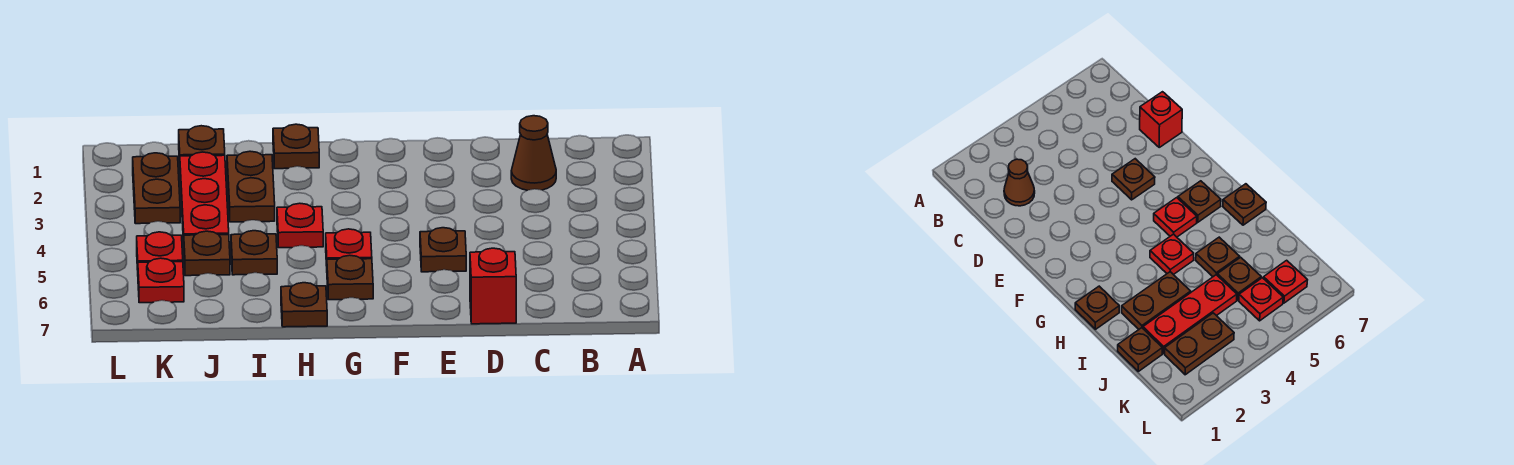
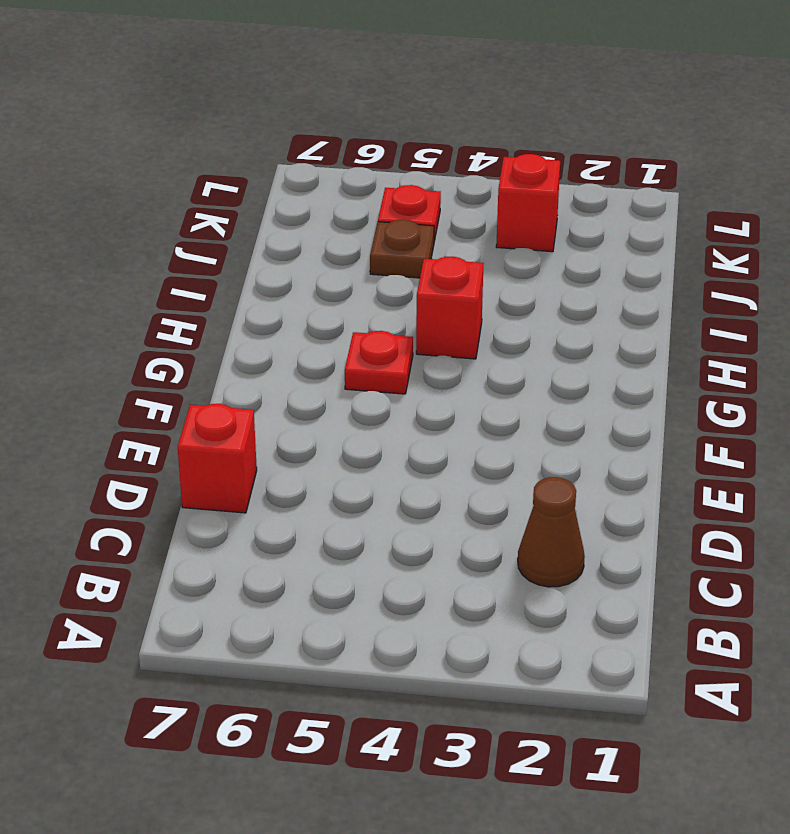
red 1x1 brick [416,256,484,359] -> red 1x1 plate [277,203,323,248]
red 1x1 brick [496,154,560,252] -> brown 1x2 plate [133,153,180,224]
none -> brown 1x1 plate [420,228,466,272]
none -> brown 1x1 plate [327,255,373,300]
none -> brown 1x1 plate [273,124,319,169]

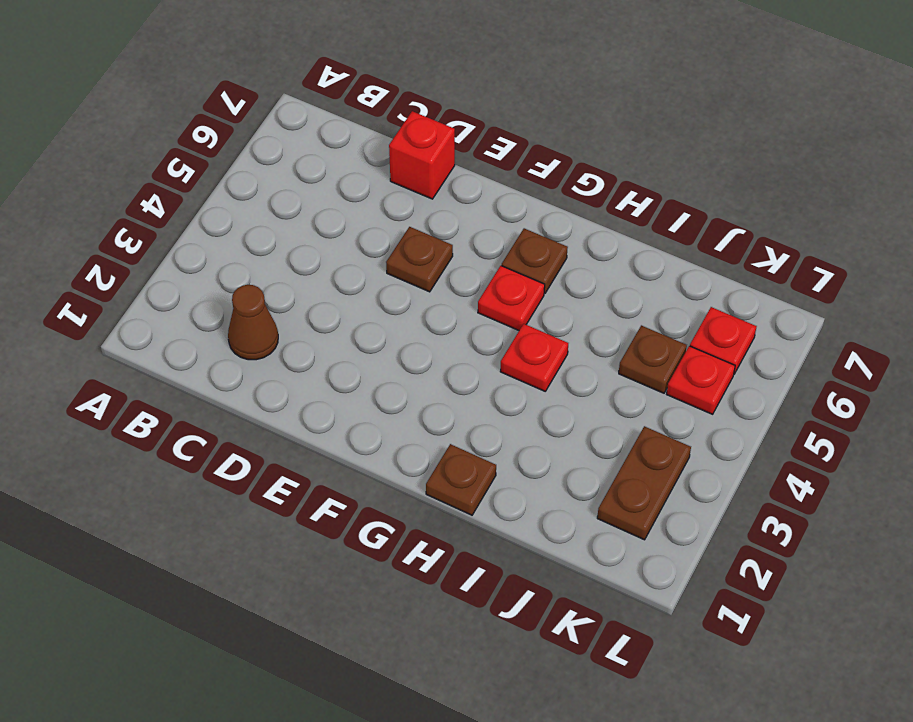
none -> brown 1x1 plate [281,283,327,327]
none -> brown 1x2 plate [227,151,275,222]
none -> brown 1x1 plate [231,231,277,275]

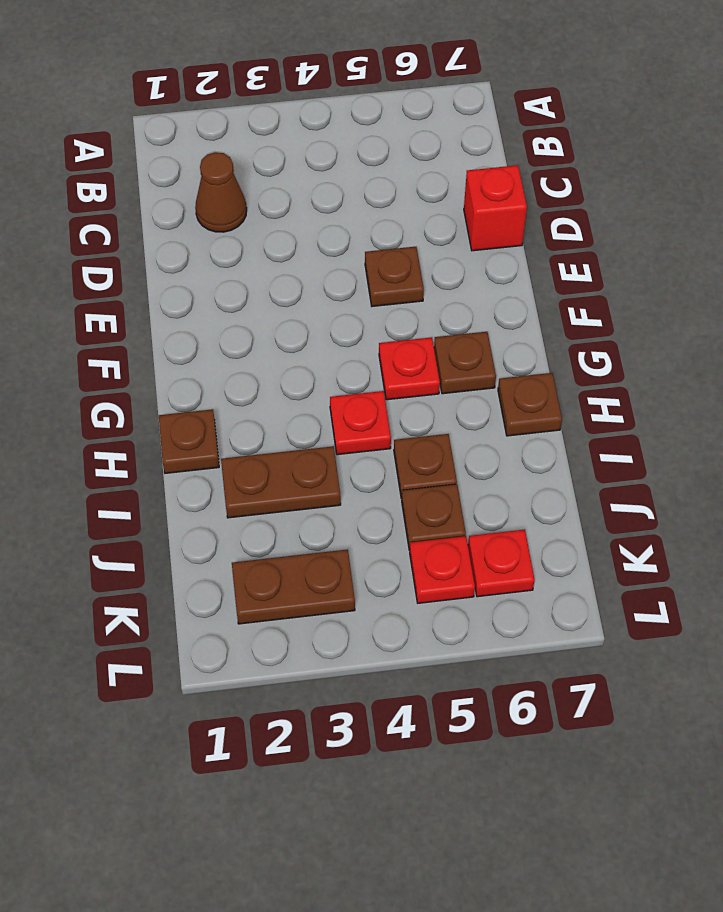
none -> brown 1x1 plate [179,126,225,163]
none -> red 1x3 plate [180,152,229,244]

